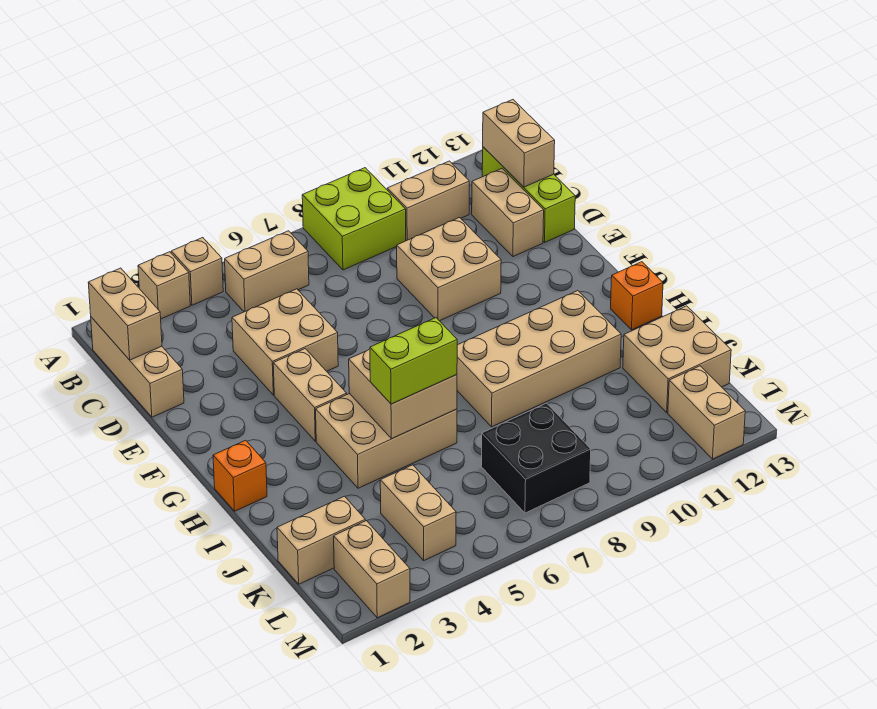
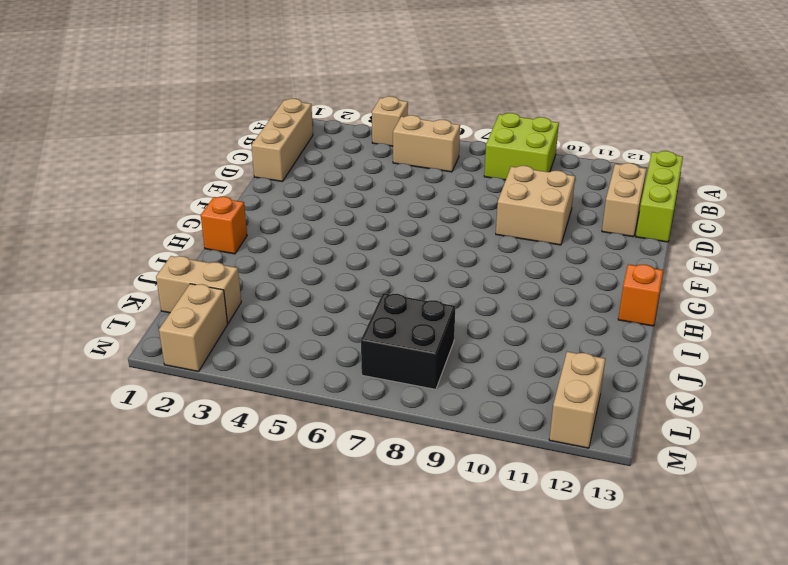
none -> tan 1x1 brick [138,252,190,319]
none -> tan 1x2 brick [387,161,469,241]
none -> tan 2x2 brick [232,289,338,395]

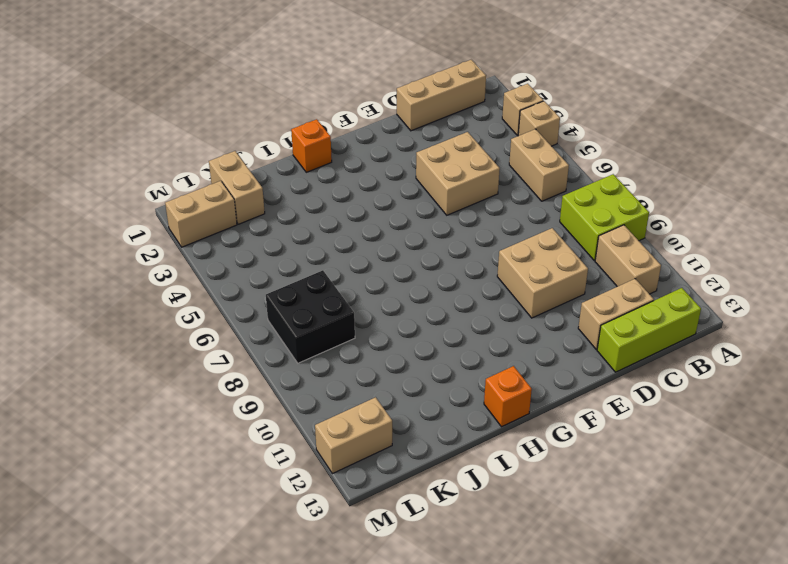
none -> tan 1x2 brick [273,349,347,441]
none -> tan 2x3 brick [316,393,457,488]
none -> tan 2x4 brick [457,291,621,427]

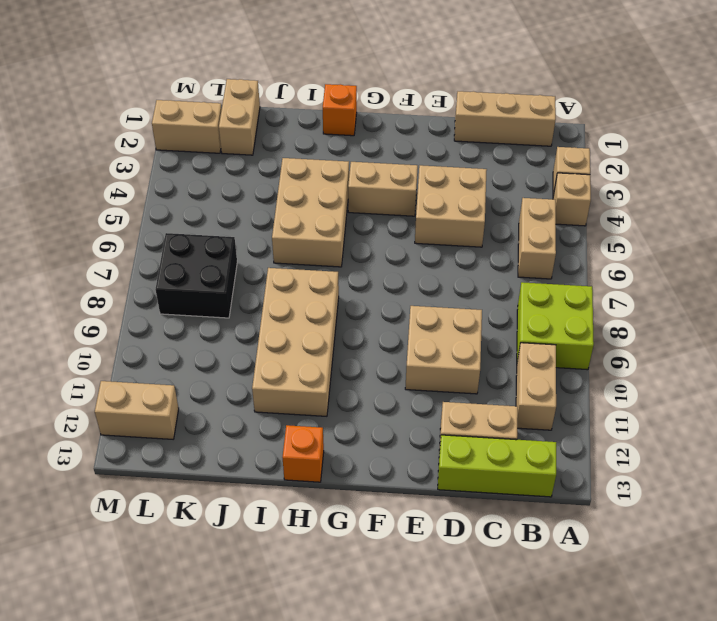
none -> tan 2x2 brick [623,306,731,412]
none -> tan 1x2 brick [380,465,456,560]
none -> tan 1x2 brick [88,268,162,360]

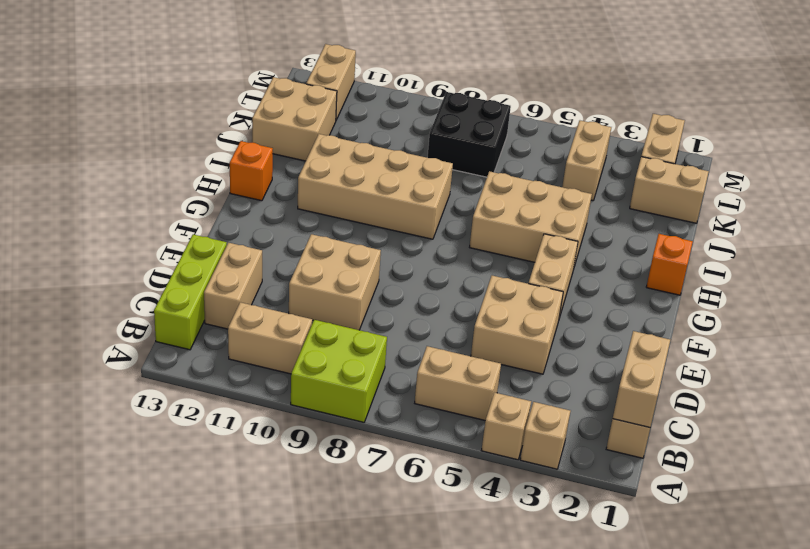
none -> tan 1x2 brick [483,100,555,187]
none -> tan 2x2 brick [349,349,457,439]
none -> lime 1x2 brick [370,318,457,404]

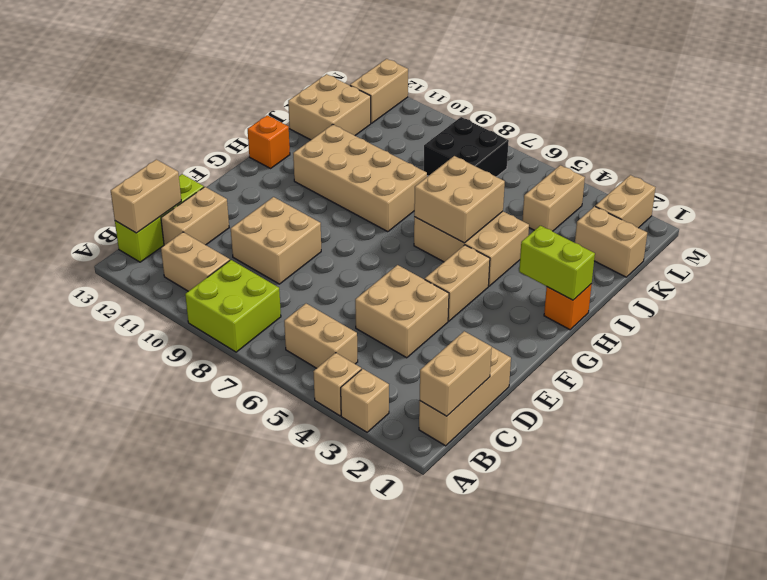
lime 1x2 brick [519,226,595,300] -> lime 1x2 brick moved to [370,318,457,404]

